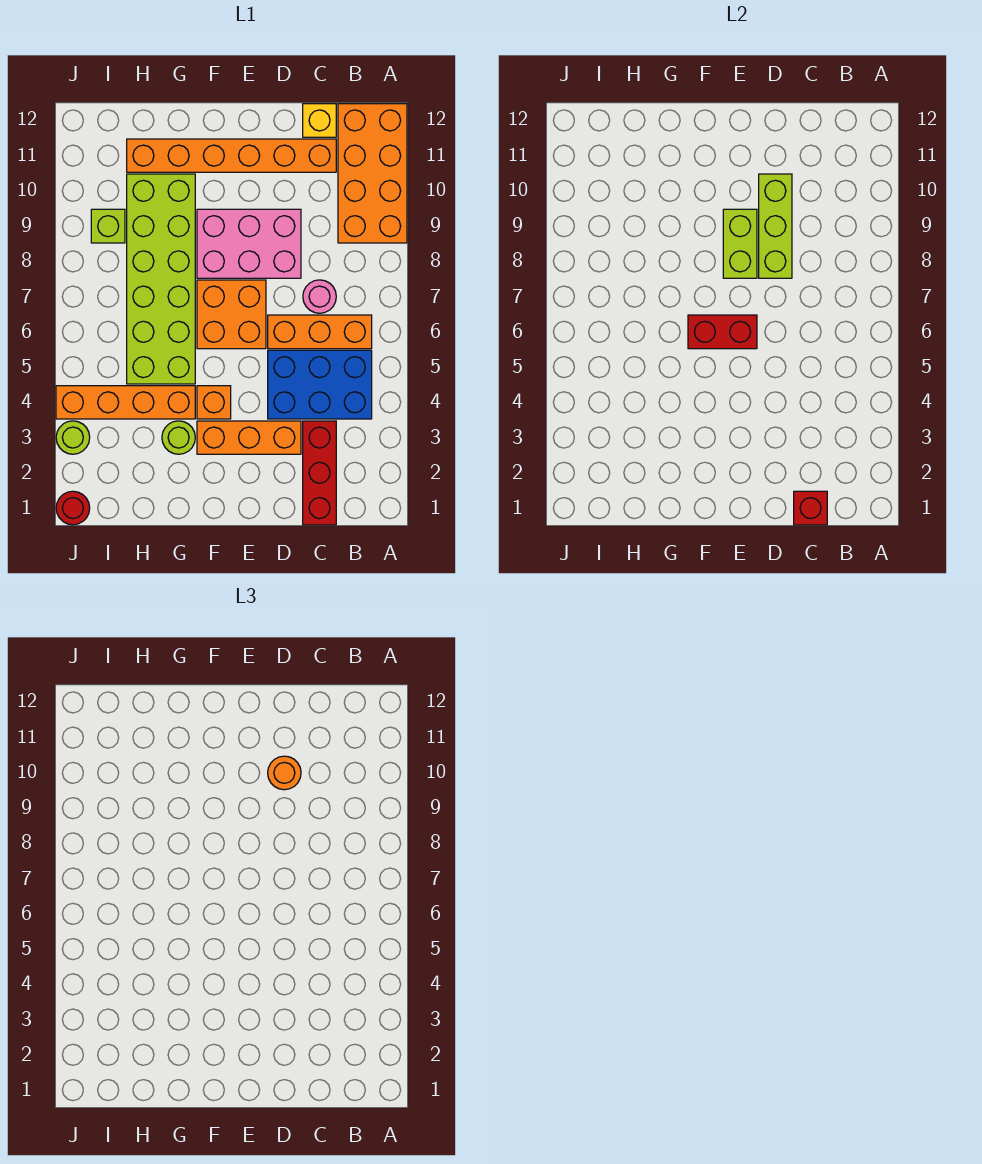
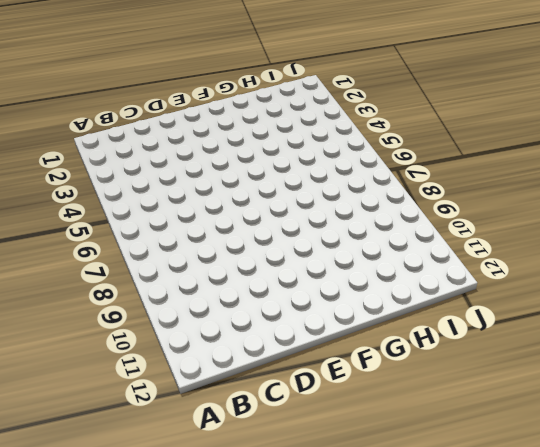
none -> orange 2x4 brick [338,104,407,243]
none -> blue 2x3 brick [268,350,372,419]
none -> orange 1x3 brick [268,315,372,349]

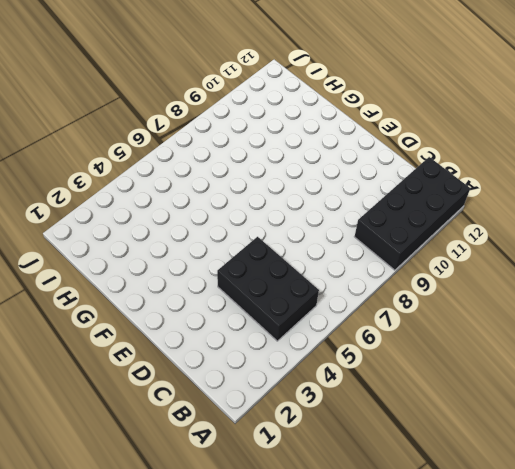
black 2x4 brick [354,157,470,270] -> orange 2x4 brick [338,104,407,243]
black 2x3 brick [217,237,319,341] -> blue 2x3 brick [268,350,372,419]
none -> orange 1x3 brick [268,315,372,349]
none -> red 1x3 brick [303,421,336,525]
none -> pink 1x1 round brick [303,280,336,313]

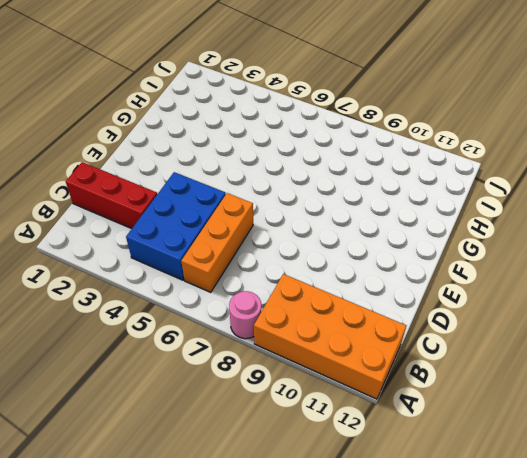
pink 1x1 round brick [229,291,261,339] -> pink 1x1 round brick moved to [303,280,336,313]
none -> orange 1x6 brick [127,139,336,172]
none -> yellow 1x1 brick [303,104,336,137]
none -> orange 1x3 brick [197,421,301,454]

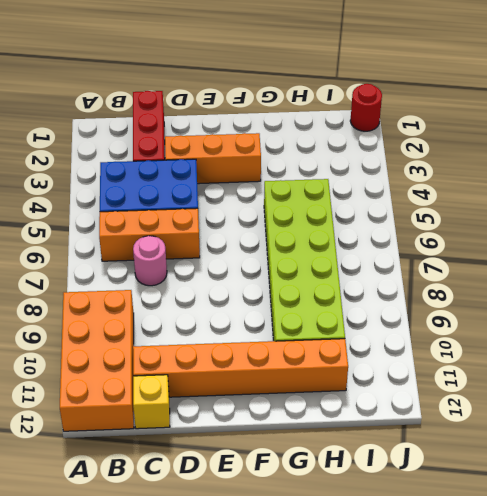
none -> pink 2x3 brick [197,209,301,278]
none -> orange 2x2 brick [197,280,266,349]
none -> orange 1x1 brick [197,386,231,419]

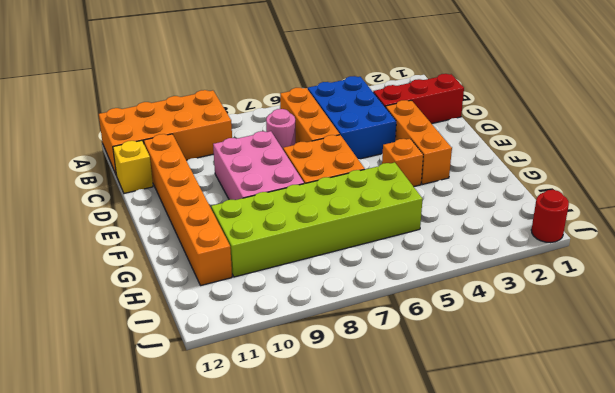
none -> lime 1x1 round brick [162,421,195,454]
none -> orange 1x4 brick [56,386,195,419]
none -> lime 1x1 brick [91,209,125,243]

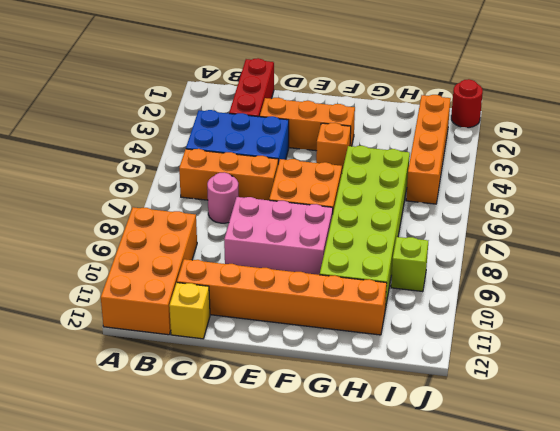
orange 1x4 brick [406,95,451,204] -> orange 1x4 brick turned to [56,386,195,419]
none -> lime 1x1 round brick [162,421,195,454]
none -> lime 1x1 round brick [56,421,90,454]
none -> red 1x1 brick [794,491,827,525]

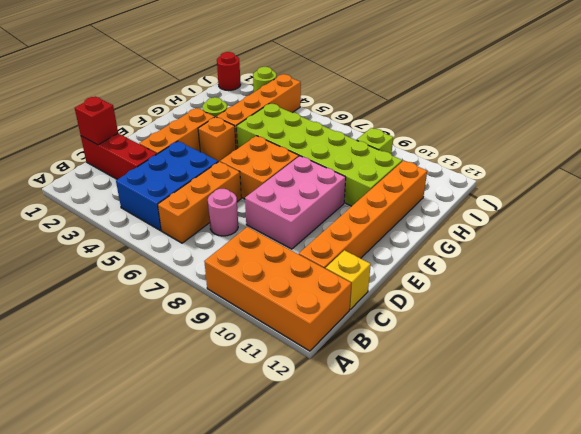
none -> lime 1x3 brick [759,174,792,278]
none -> red 1x2 brick [688,315,757,349]
none -> lime 1x2 brick [723,209,757,278]

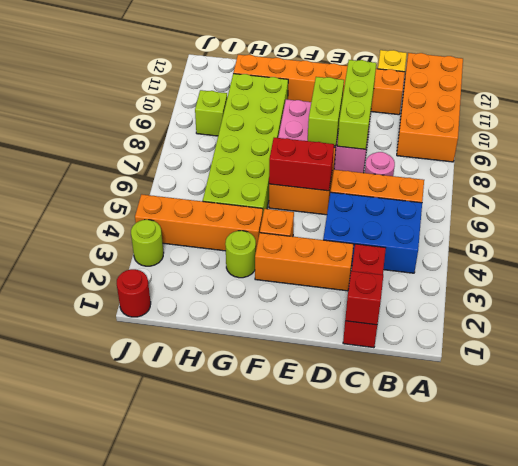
none -> orange 1x1 round brick [268,756,301,790]

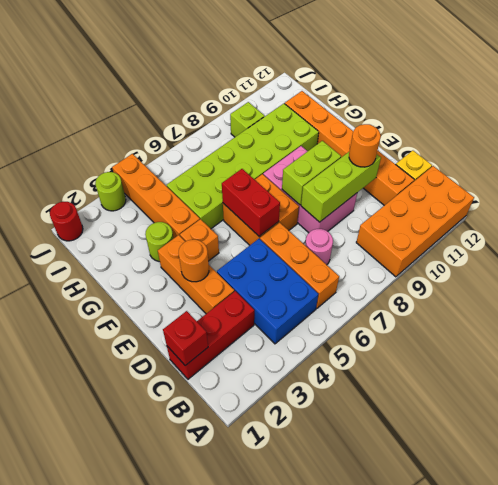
orange 1x1 round brick [179,240,209,282] -> none

